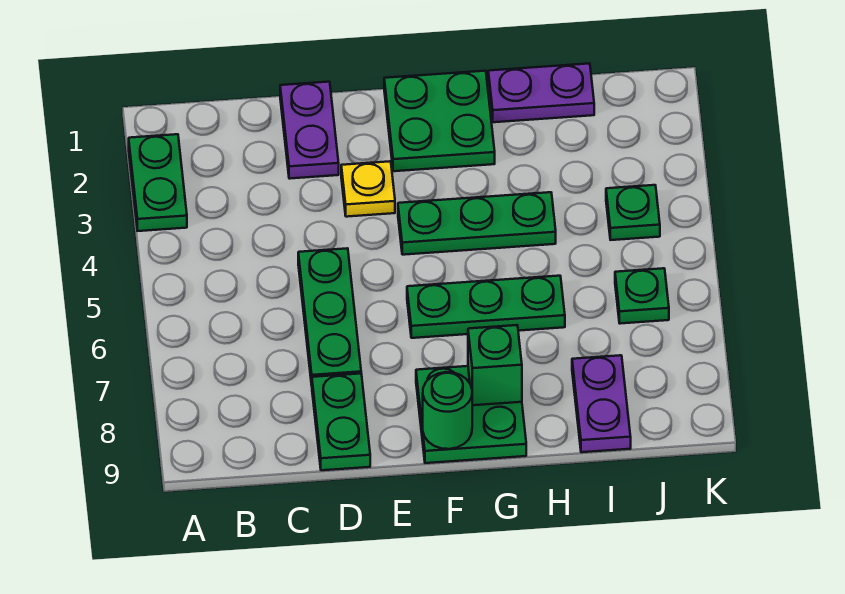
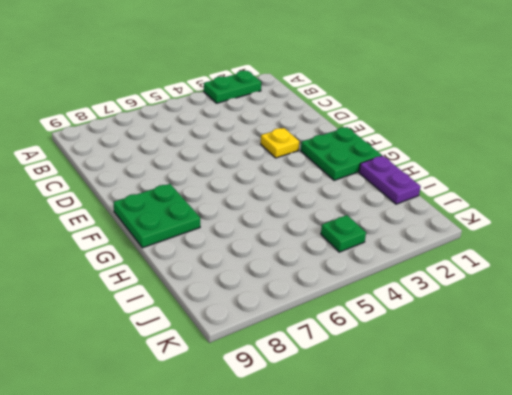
none -> purple 1x2 plate [280,82,339,179]
none -> green 1x3 plate [298,248,361,385]
none -> green 1x2 plate [312,374,370,470]

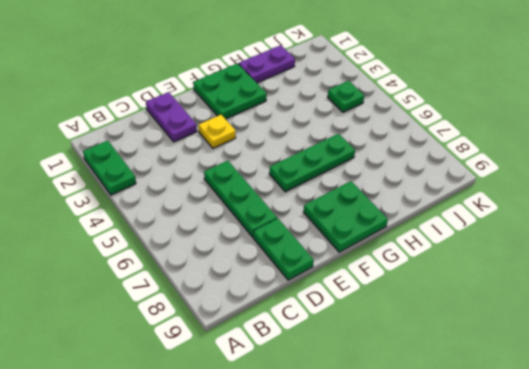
none -> green 1x3 plate [398,192,556,255]
none -> purple 1x2 plate [572,355,631,452]
none -> green 1x1 plate [615,268,669,324]

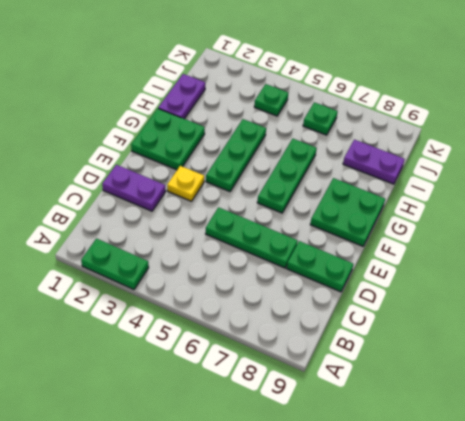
none -> green 1x1 round brick [423,372,472,449]
none -> green 1x1 brick [468,325,522,405]

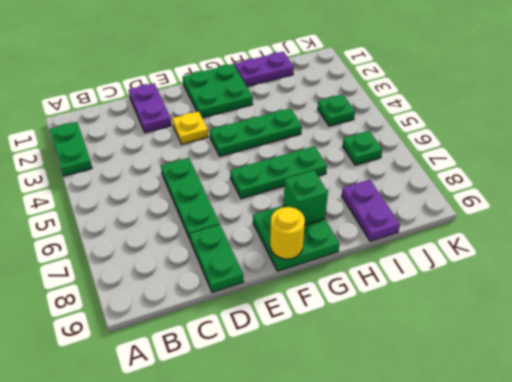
yellow 1x1 round brick [270,207,305,259] -> green 1x1 round brick [423,372,472,449]

